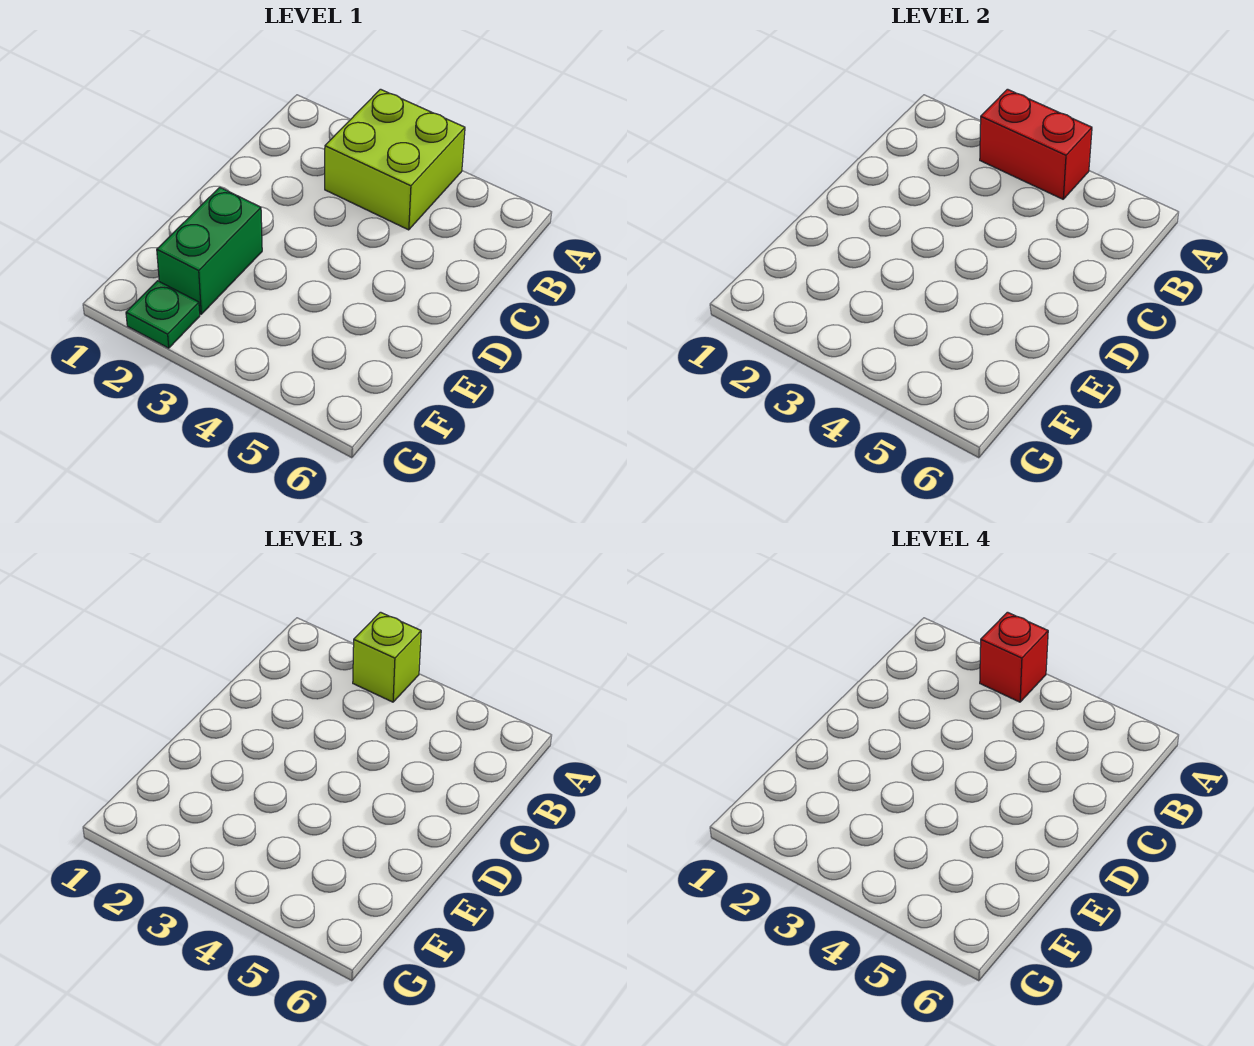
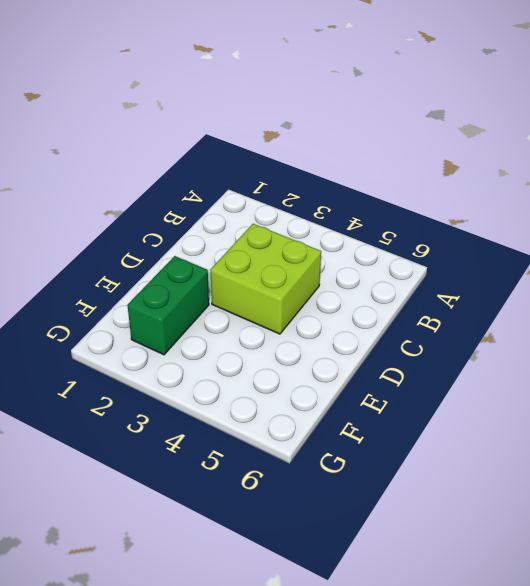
lime 2x2 brick [211,224,321,334] -> lime 2x2 brick moved to [325,89,465,230]
none -> green 1x1 plate [126,281,200,348]
none -> red 1x2 brick [980,89,1092,199]

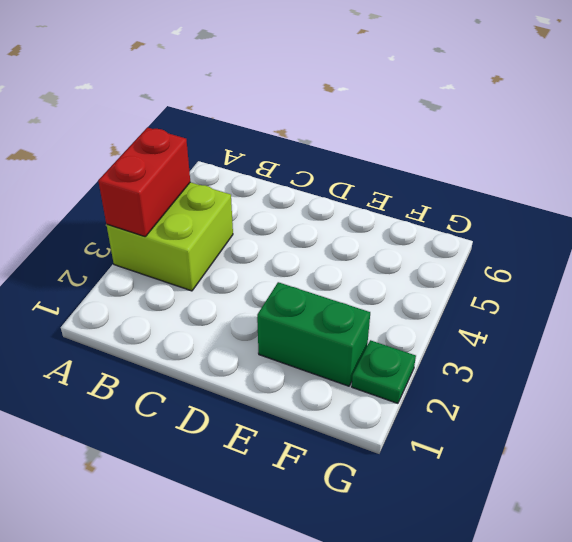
none -> lime 1x1 brick [353,612,421,702]
none -> red 1x1 brick [980,612,1048,702]

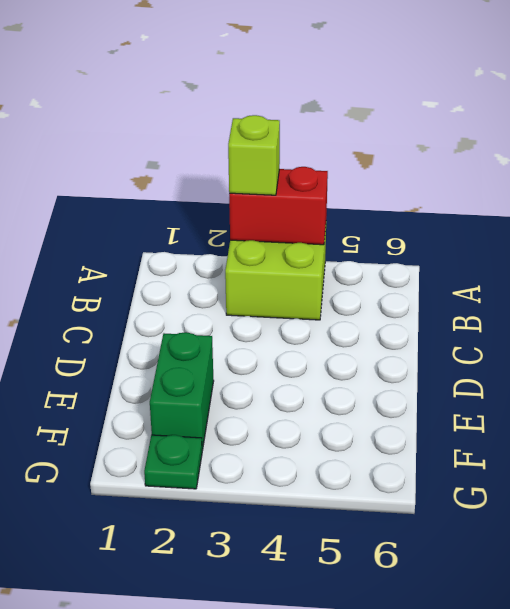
none -> red 1x1 brick [980,612,1048,702]

